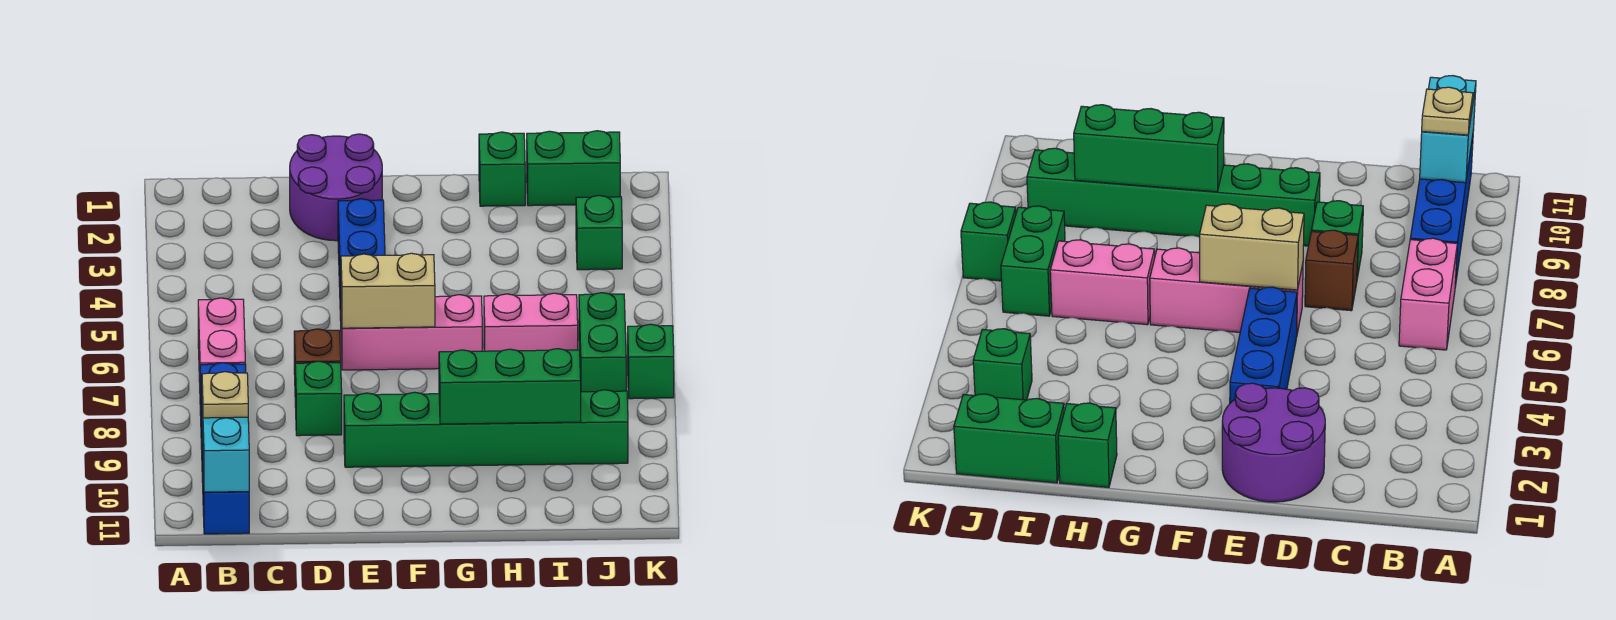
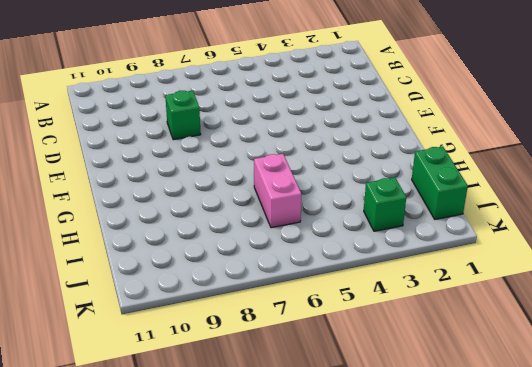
none -> pink 1x2 brick [198,298,245,382]
none -> blue 1x4 brick [200,363,249,534]
none -> purple 2x2 round brick [290,134,382,241]

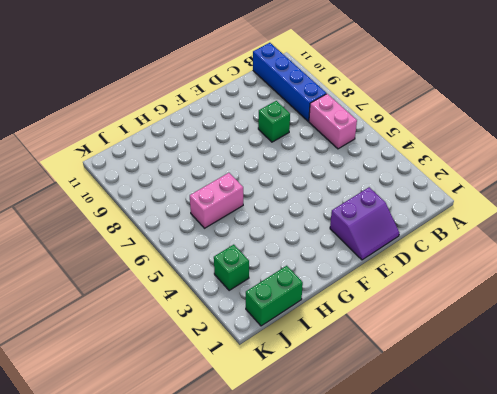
purple 2x2 slope [330,187,399,260] -> purple 2x2 round brick [290,134,382,241]
none -> brown 1x1 brick [294,329,341,375]
none -> blue 1x3 brick [338,199,385,321]
none -> pink 1x3 brick [341,295,482,370]

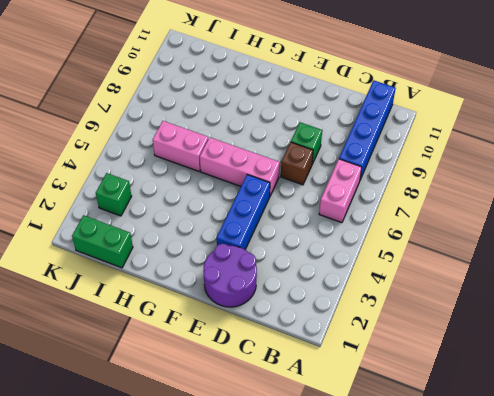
none -> green 1x6 brick [344,390,628,467]
none -> green 1x1 brick [479,132,525,206]
none -> green 1x2 brick [579,293,626,392]

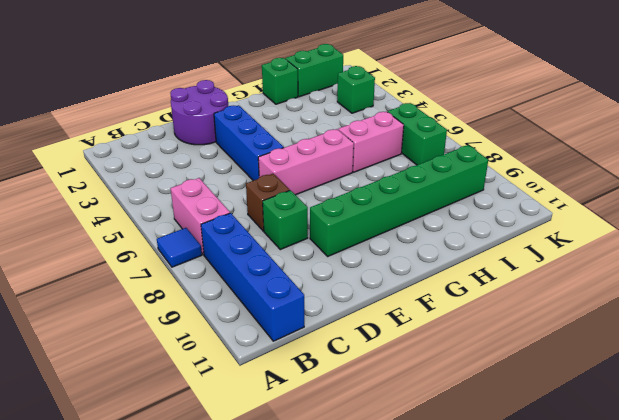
blue 1x1 tile [157,228,202,267] -> none
none -> green 1x1 brick [628,324,674,399]
none -> cyan 1x2 brick [202,399,249,492]
none -> tan 1x2 brick [341,253,435,328]

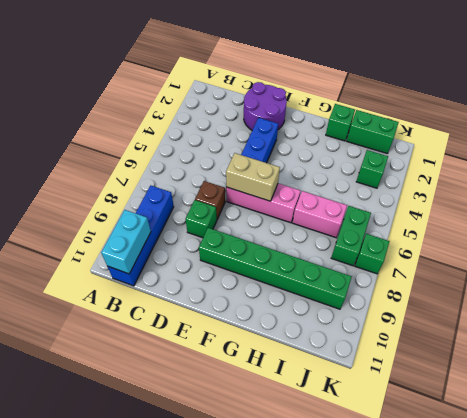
none -> pink 1x2 brick [198,298,245,382]
none -> green 1x3 brick [439,349,581,424]
none -> tan 1x1 plate [202,372,248,418]

